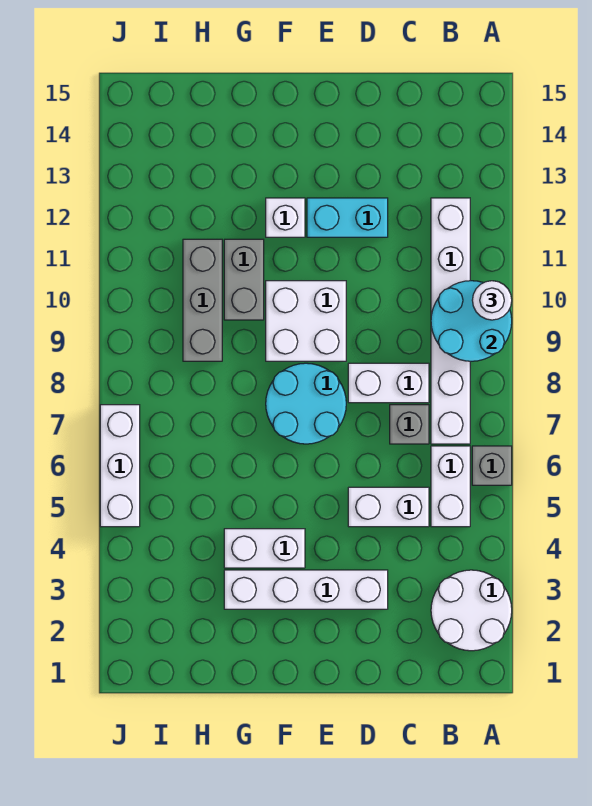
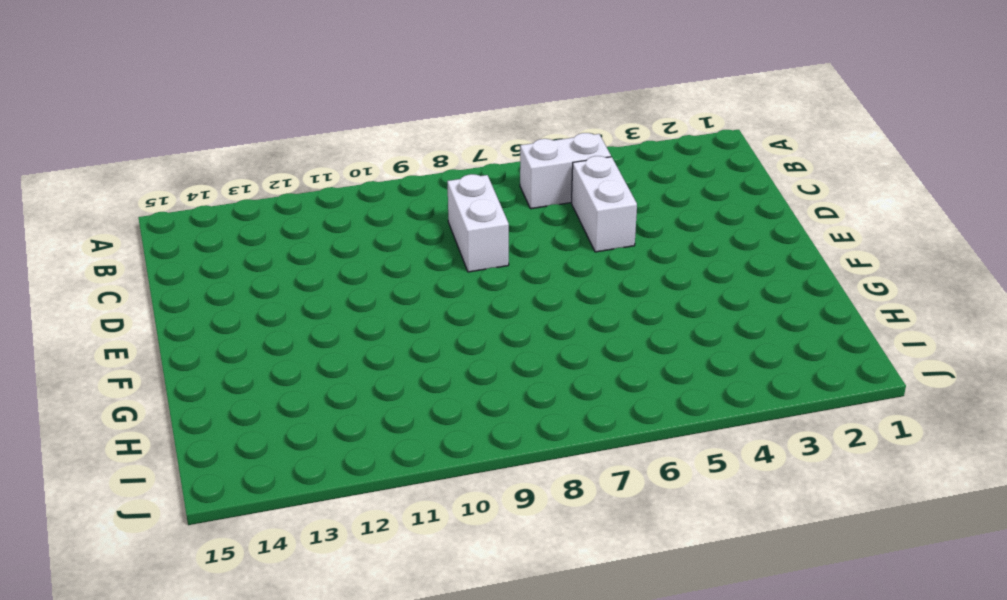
none -> white 2x2 round brick [431,570,512,651]
none -> grey 1x1 brick [472,446,512,485]
none -> white 1x6 brick [431,198,470,444]

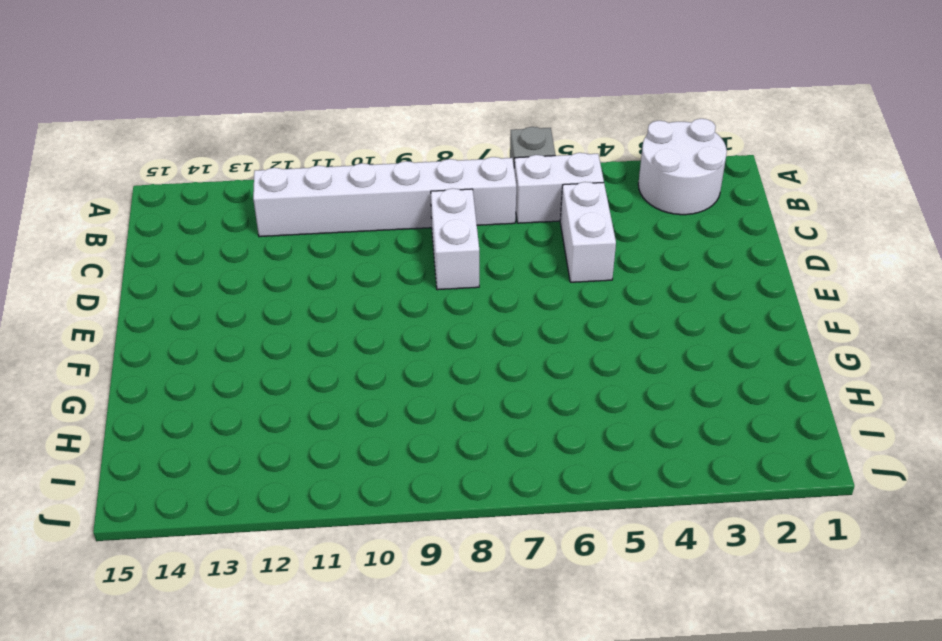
none -> grey 1x1 brick [390,405,429,444]
none -> white 1x4 brick [224,570,388,609]
none -> cyan 1x2 brick [307,198,388,237]

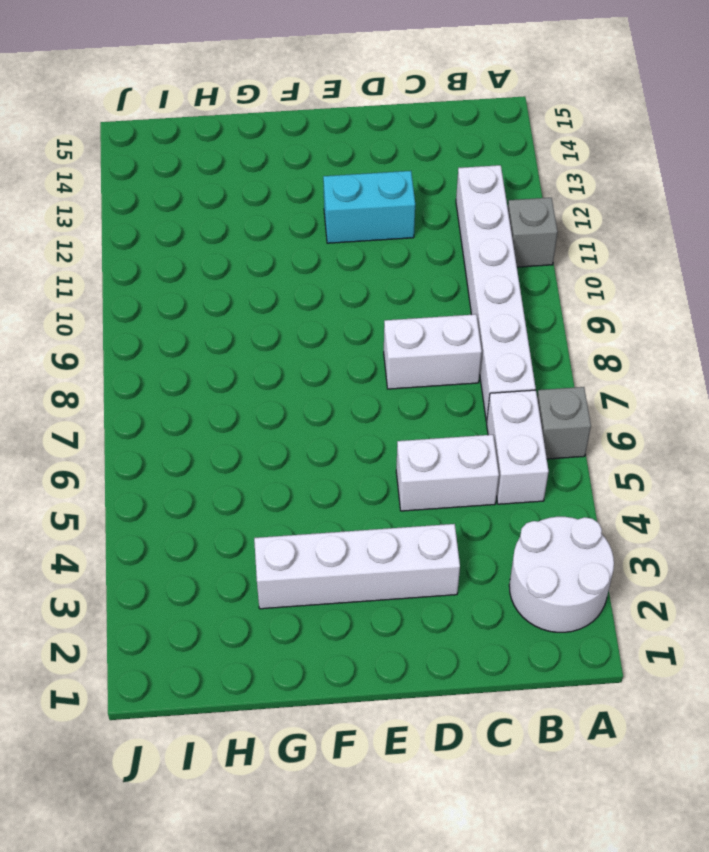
grey 1x1 brick [508,198,557,267] -> grey 1x1 brick moved to [390,405,429,444]
none -> cyan 2x2 round brick [266,363,346,444]
none -> white 2x2 brick [266,281,346,361]
none -> white 1x2 brick [224,529,305,568]

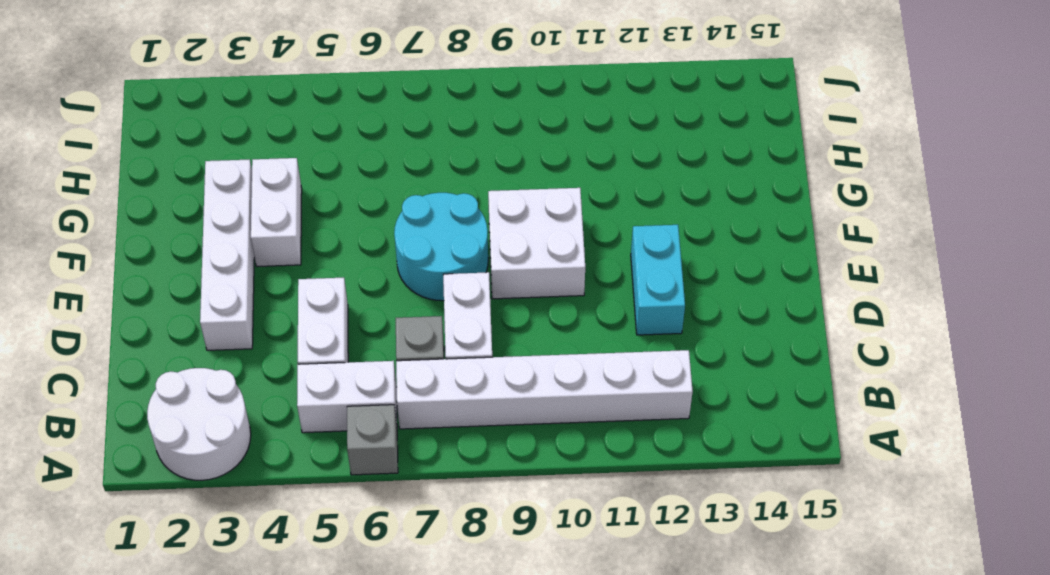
none -> white 1x1 brick [266,198,305,237]
none -> grey 1x2 brick [224,239,264,320]
none -> grey 1x3 brick [183,239,222,361]

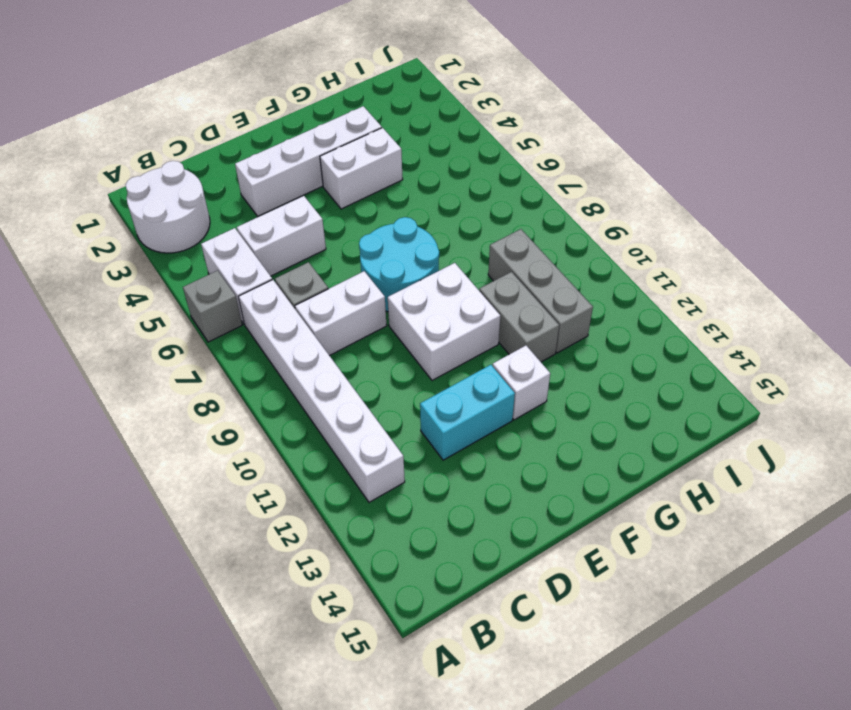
none -> white 1x3 brick [100,405,140,527]
none -> cyan 2x2 round brick [431,281,512,361]
none -> white 1x1 round brick [472,281,512,320]

